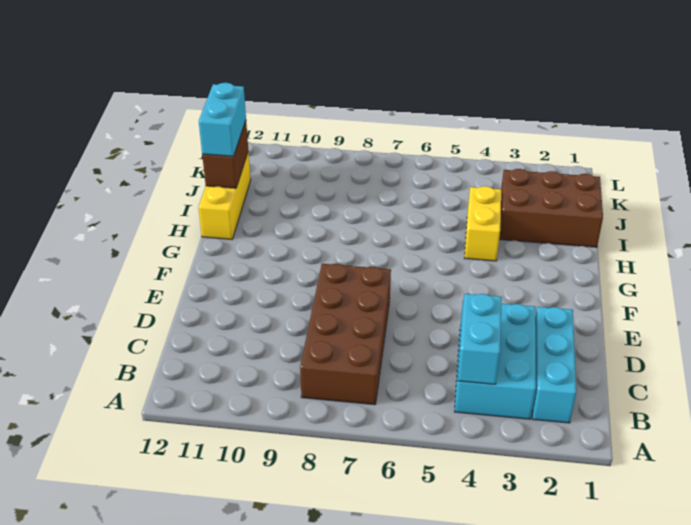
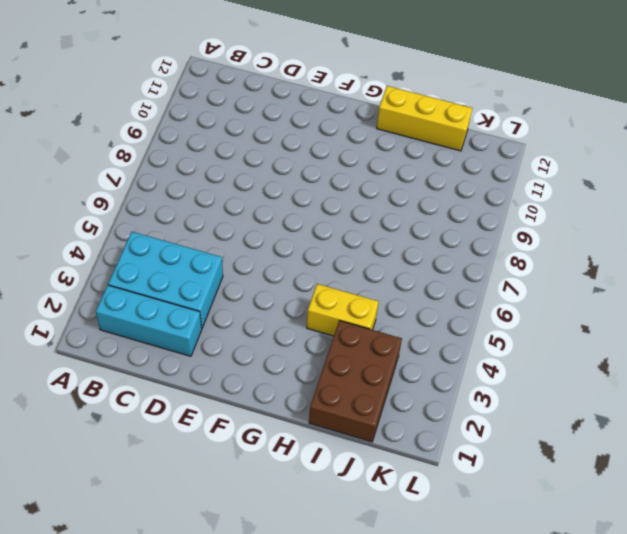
none -> brown 2x4 brick [300,264,391,405]
none -> cyan 1x2 brick [458,294,502,384]

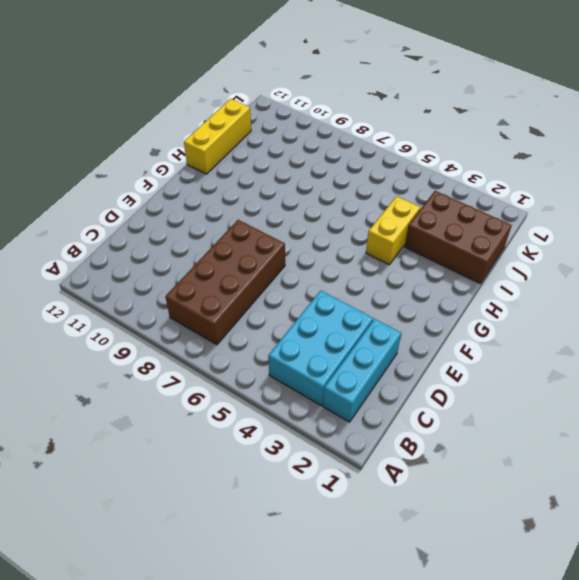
none -> cyan 1x2 brick [458,294,502,384]
none -> brown 1x2 brick [202,121,248,188]

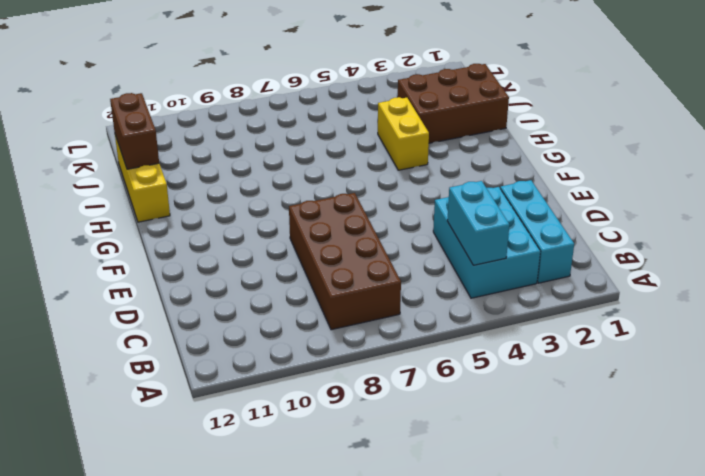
none -> cyan 1x2 brick [199,83,246,156]

